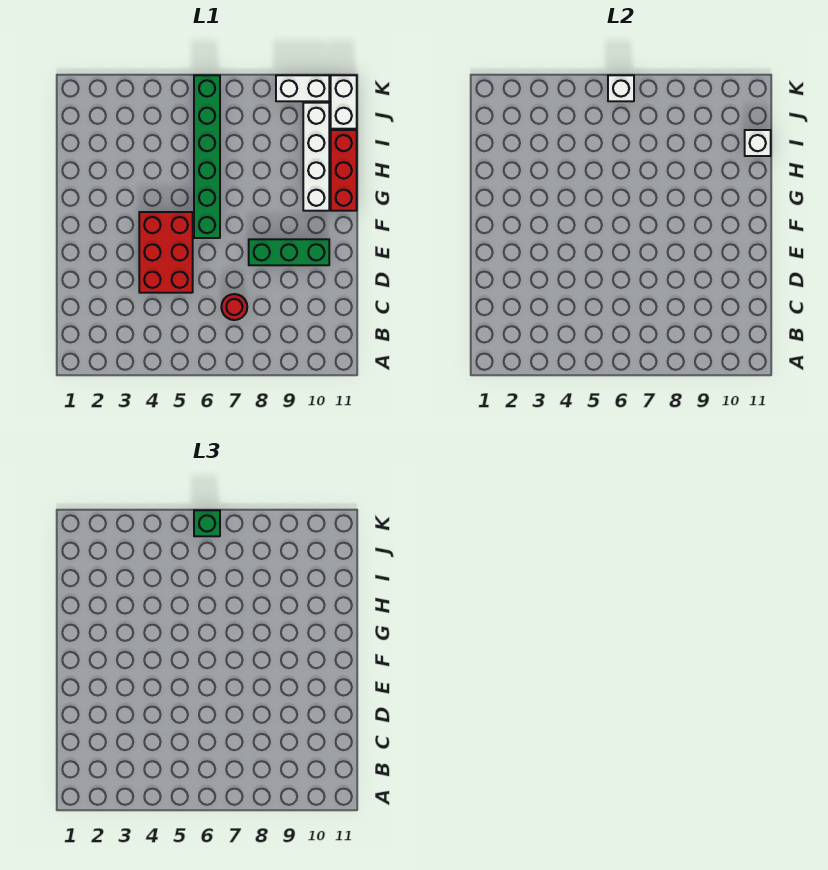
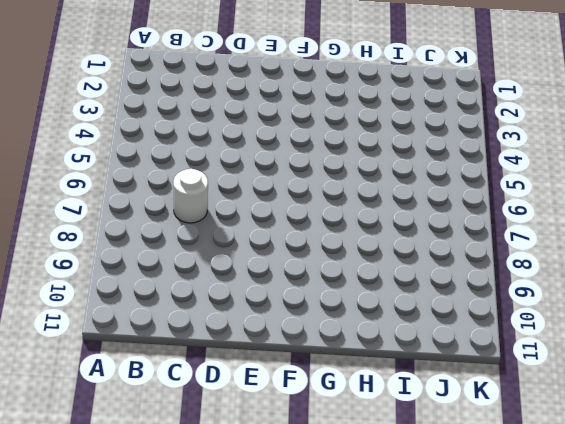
white 1x1 round brick [173,169,208,223] -> red 1x1 round brick [221,294,247,320]
none -> red 2x3 brick [139,212,193,293]
none -> green 1x3 brick [249,239,329,265]

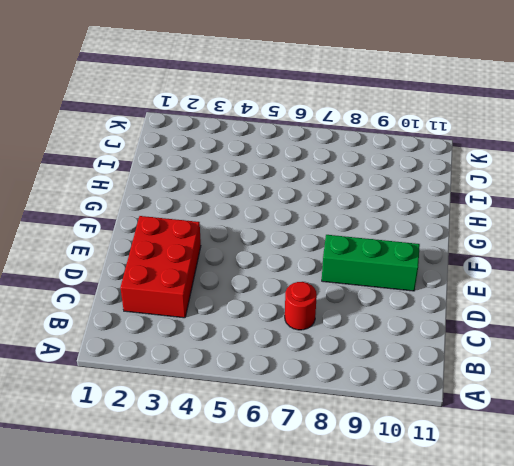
red 2x3 brick [121,216,201,318] -> red 2x3 brick moved to [139,212,193,293]
none -> green 1x6 brick [194,75,220,238]
none -> white 1x4 brick [303,103,329,211]

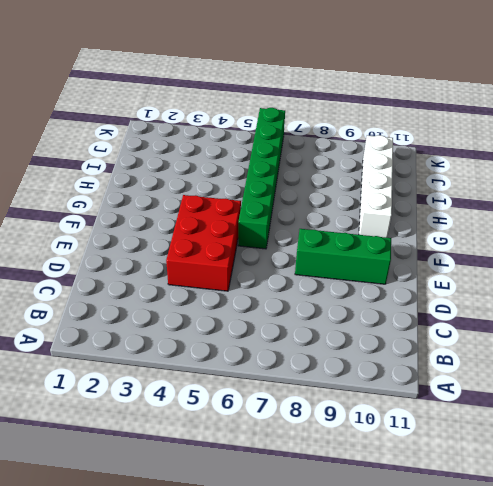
none -> red 1x1 round brick [221,294,247,320]
none -> red 1x3 brick [331,130,357,211]

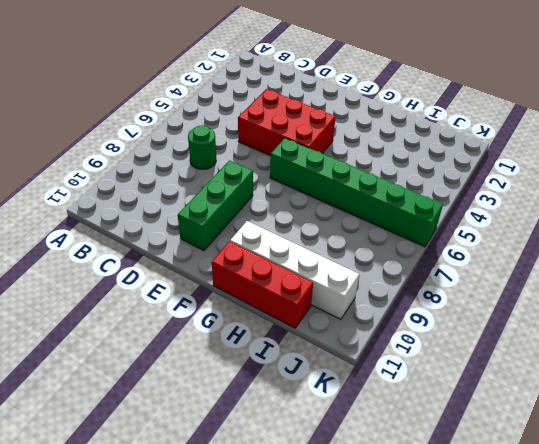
green 1x1 round brick [188,125,216,169] -> red 1x1 round brick [221,294,247,320]
none -> white 1x2 brick [331,75,357,129]
none -> white 1x2 brick [276,75,329,101]

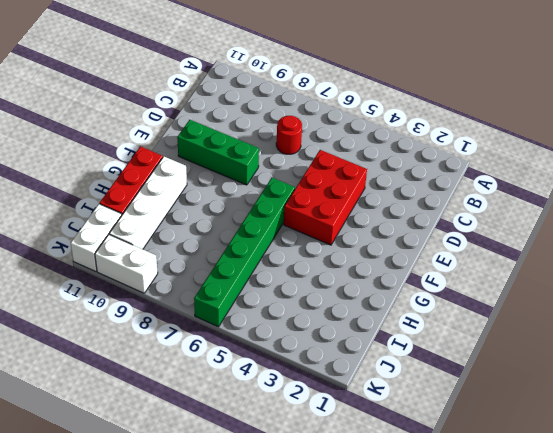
none -> white 1x1 brick [745,130,771,156]
none -> white 1x1 brick [608,75,634,101]

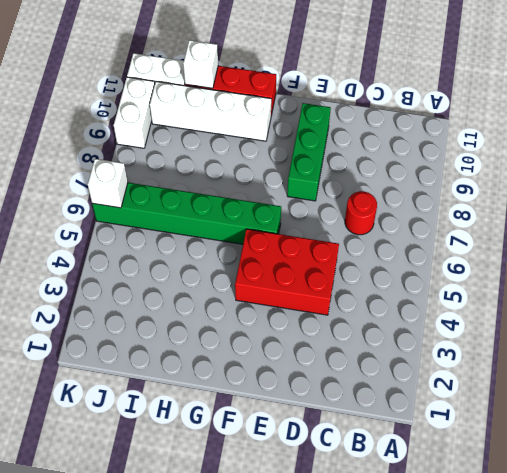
none -> green 1x1 brick [194,510,220,536]

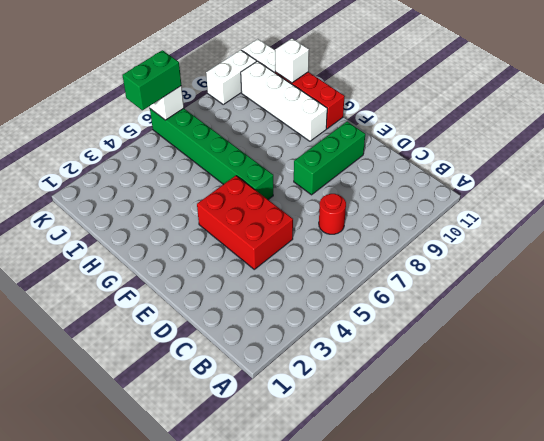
green 1x2 brick [122,50,181,110] -> green 1x1 brick [194,510,220,536]

